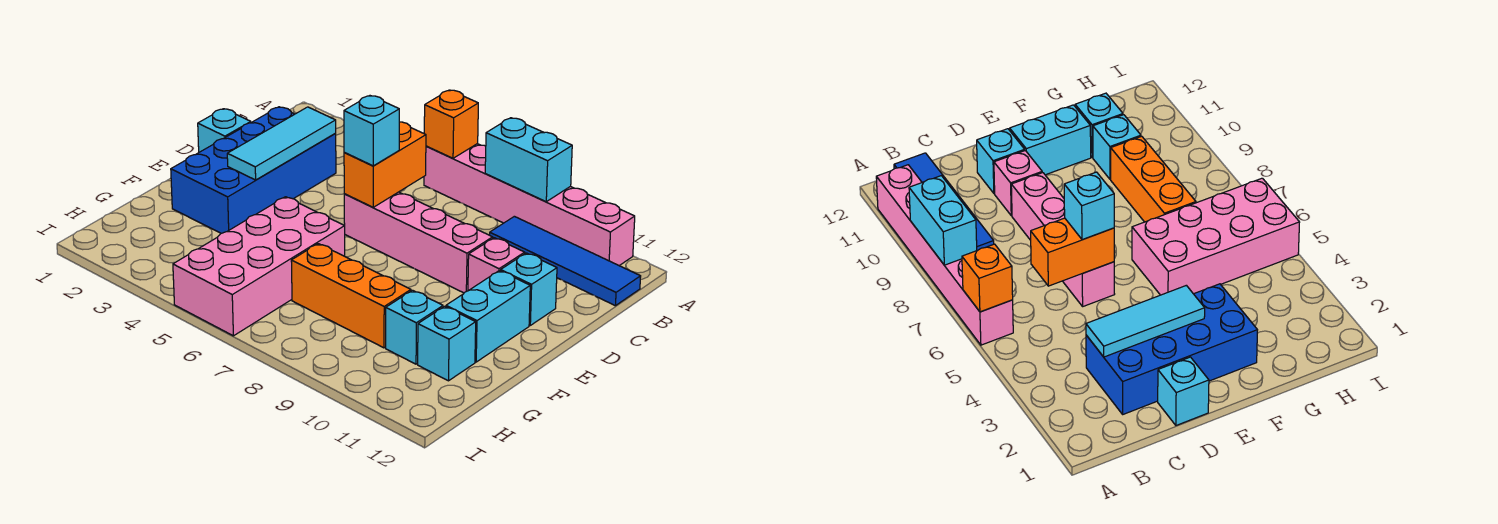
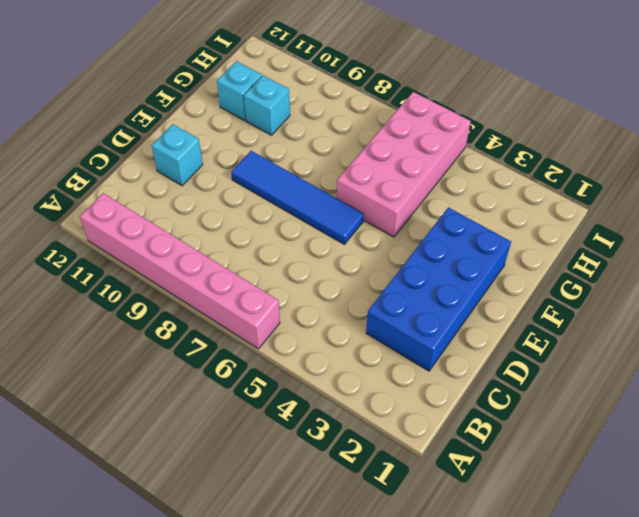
blue 1x4 tile [231,151,364,244] -> blue 1x4 tile moved to [490,216,641,306]
none -> cyan 1x1 brick [198,109,251,152]
none -> pink 1x4 brick [344,192,493,293]
none -> pink 1x1 brick [468,238,525,291]

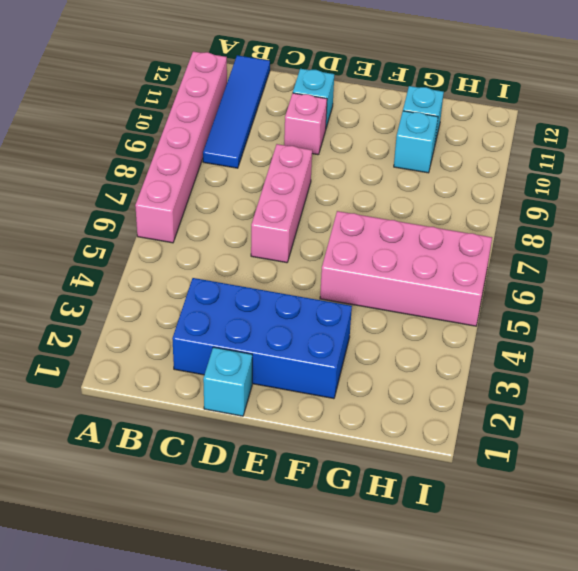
pink 1x3 brick [251,144,312,263] -> pink 1x4 brick [344,192,493,293]
none -> cyan 1x2 brick [446,271,530,362]
none -> orange 1x3 brick [291,244,411,348]
none -> orange 1x1 brick [424,90,478,158]

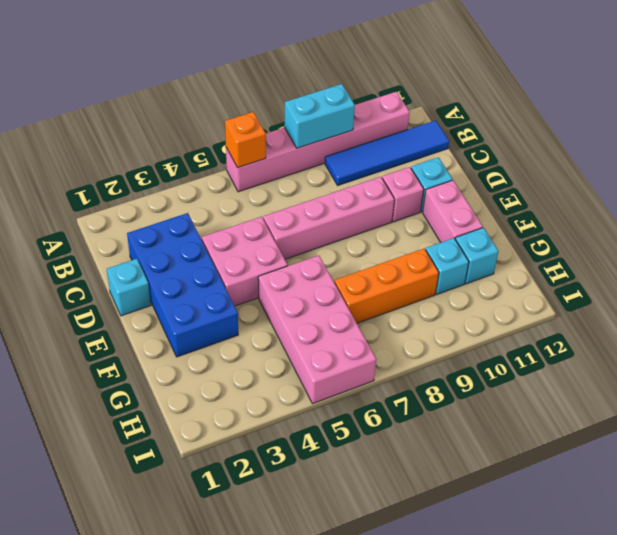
pink 2x2 brick [201,217,288,306] -> none
pink 1x2 brick [423,180,483,242] -> cyan 1x2 brick [446,271,530,362]
none -> cyan 1x3 tile [227,107,336,180]
none -> orange 1x2 brick [344,122,426,207]
none -> cyan 1x1 brick [344,96,399,166]

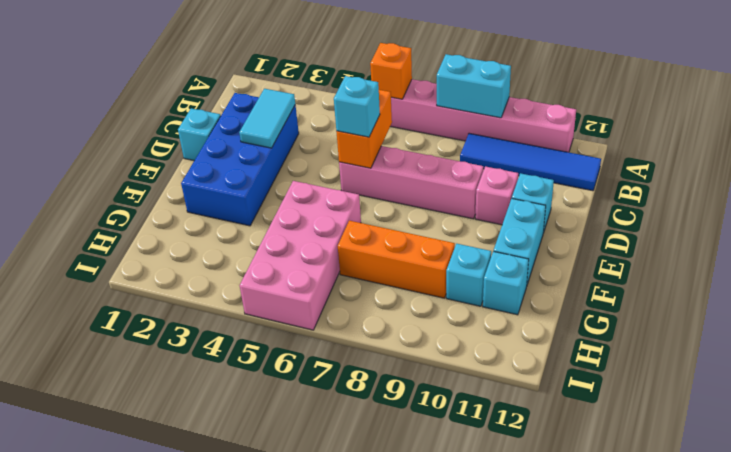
cyan 1x2 tile [239,89,295,148] -> cyan 1x3 tile [227,107,336,180]

